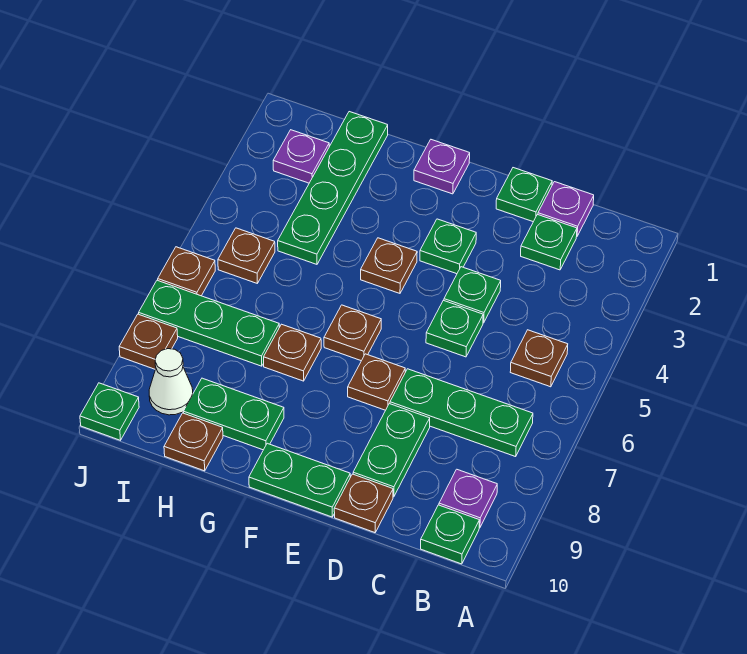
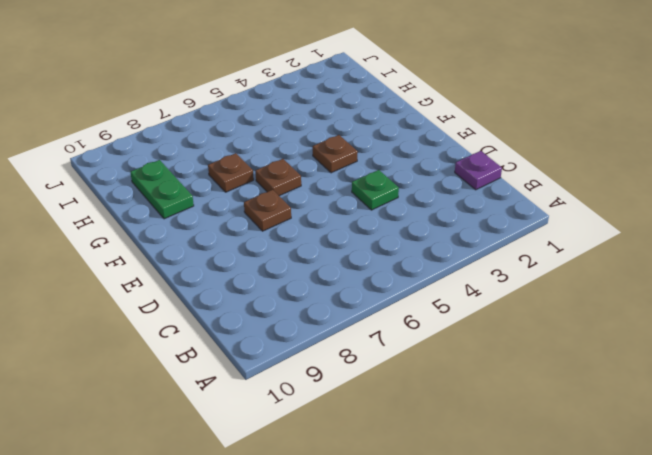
none -> brown 1x1 plate [510,330,568,387]
none -> green 1x3 plate [390,369,533,457]
none -> purple 1x1 plate [439,469,497,528]

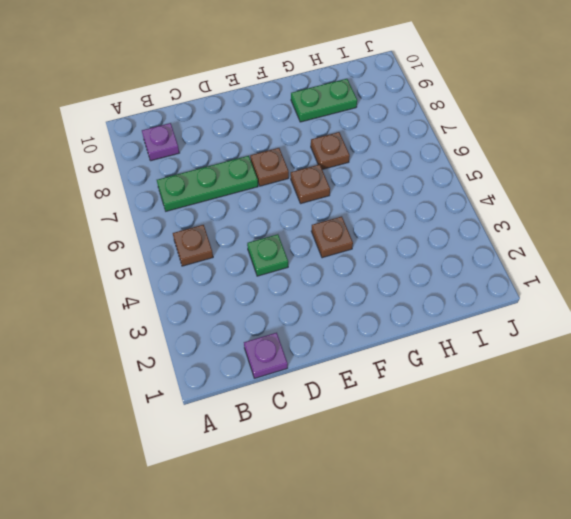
none -> green 1x1 plate [421,505,479,564]
none -> green 1x1 plate [521,215,577,270]
none -> green 1x1 plate [496,168,552,222]

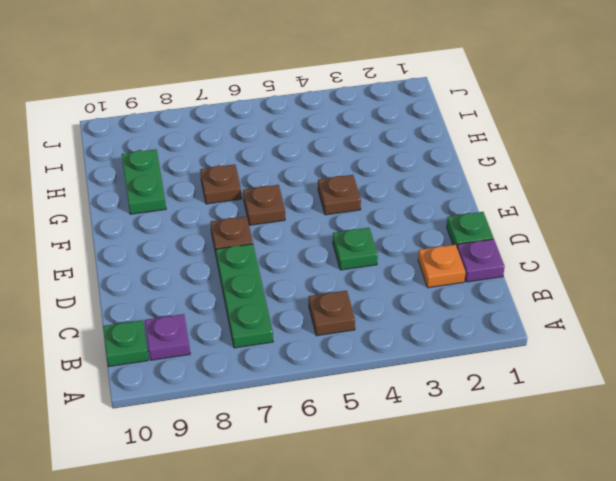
orange 1x1 plate [418,245,465,288] -> green 1x1 plate [521,215,577,270]
none -> green 1x1 plate [426,300,483,357]
none -> green 1x2 plate [353,404,430,497]
none -> brown 1x1 plate [334,474,393,533]

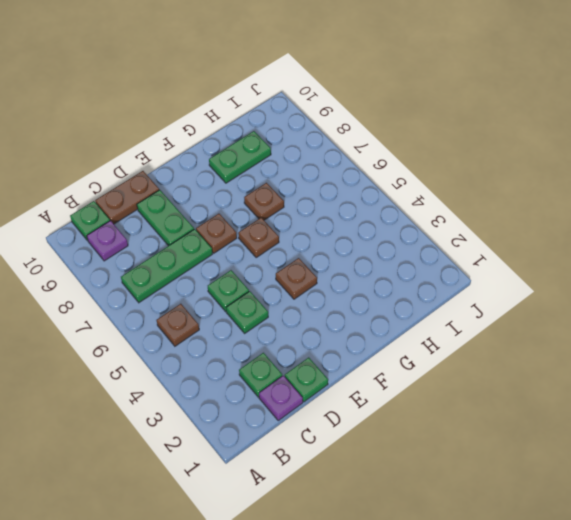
brown 1x2 plate [95,171,159,224] -> brown 1x1 plate [334,474,393,533]
none -> green 1x1 plate [420,219,476,274]
none -> green 1x2 plate [249,443,350,517]
none -> purple 1x1 plate [414,140,470,194]

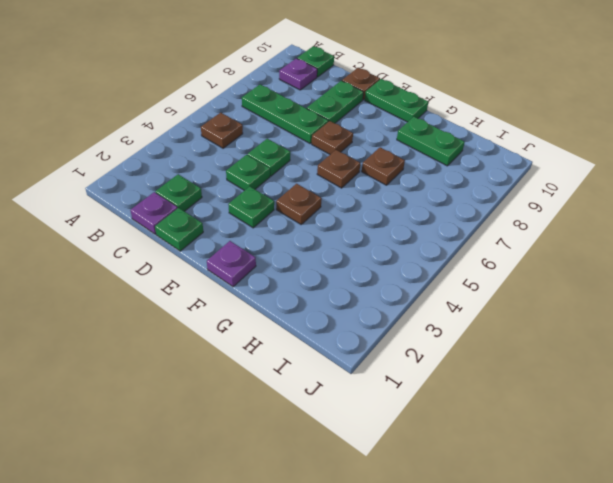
none -> green 1x4 plate [278,112,388,264]
none -> green 1x3 plate [139,280,279,366]
none -> brown 1x1 plate [164,413,223,471]

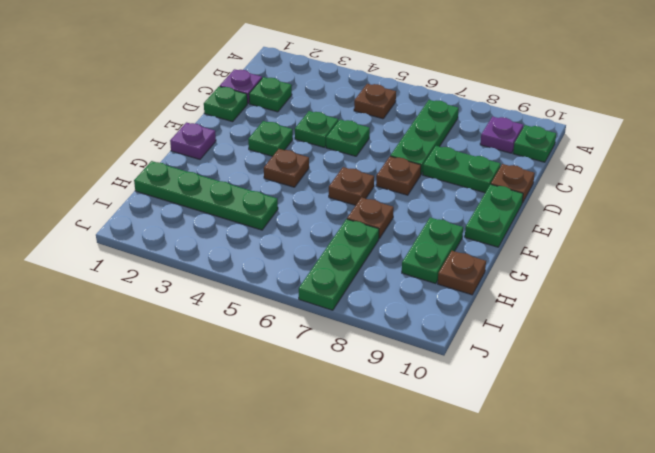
none -> purple 1x1 plate [273,130,329,183]
none -> brown 1x1 plate [218,228,275,283]
none -> white 1x1 cone [149,349,193,415]

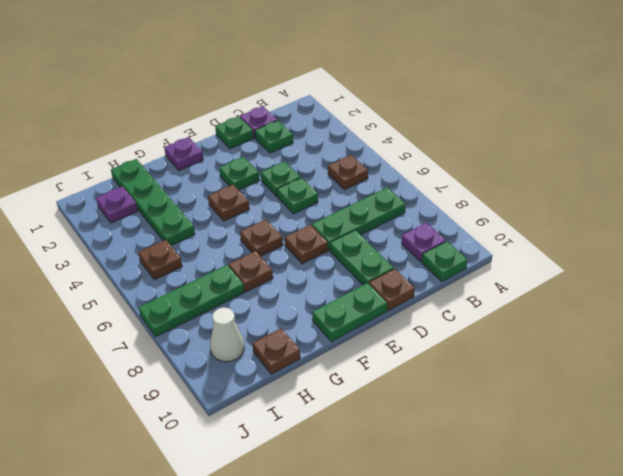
none -> green 1x2 plate [183,378,284,450]
none -> brown 1x1 plate [158,247,215,296]
none -> brown 1x1 plate [119,314,178,369]

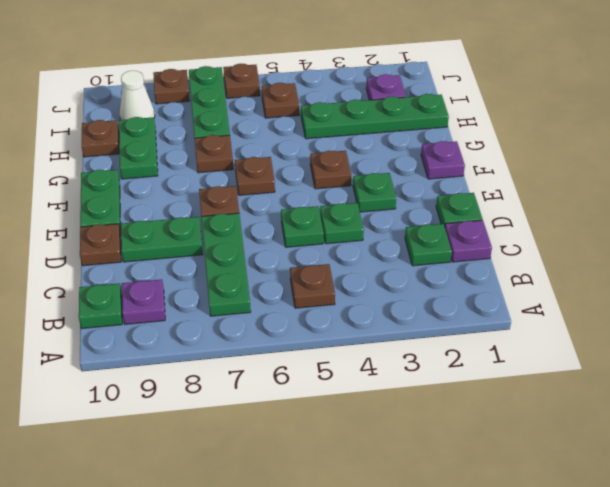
none -> green 1x1 plate [80,383,139,440]

